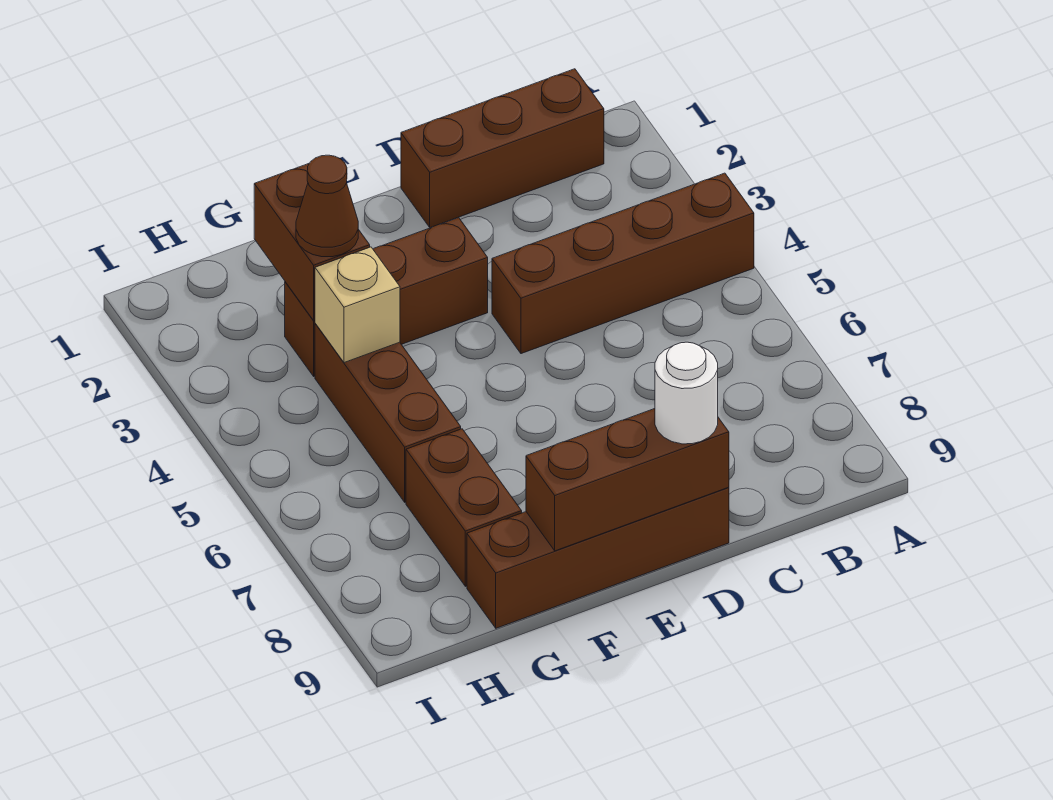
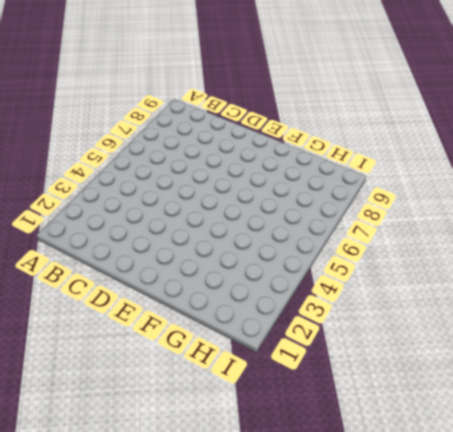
none -> brown 1x4 brick [492,173,754,354]
none -> brown 1x3 brick [401,69,604,228]

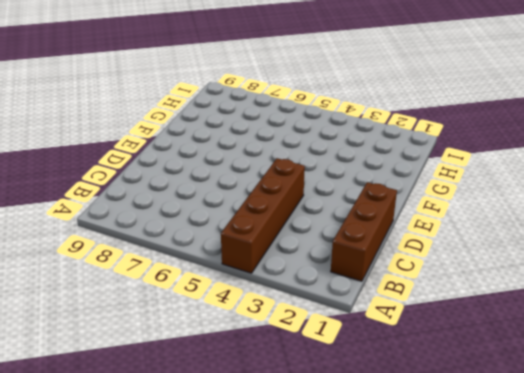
none -> brown 1x4 brick [467,487,729,628]
none -> brown 1x3 brick [285,218,488,376]

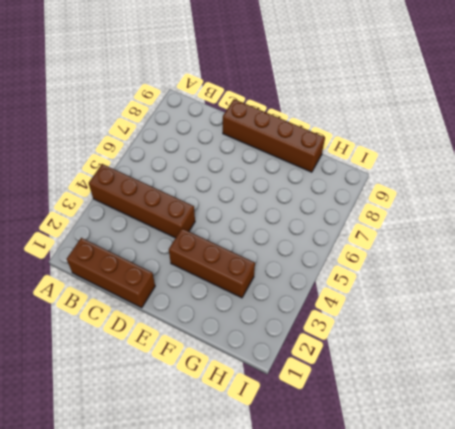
none -> brown 1x3 brick [315,324,461,502]
none -> brown 1x2 brick [406,429,522,586]

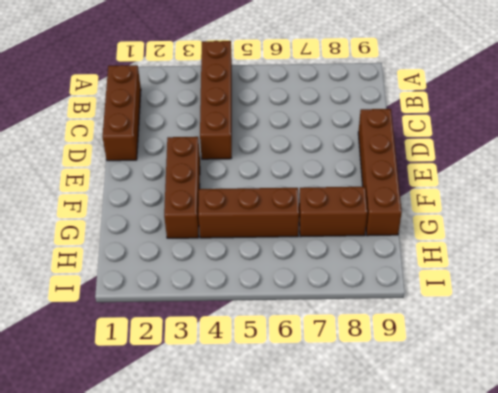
none -> brown 1x3 brick [526,409,729,551]
none -> brown 1x2 brick [254,164,370,321]

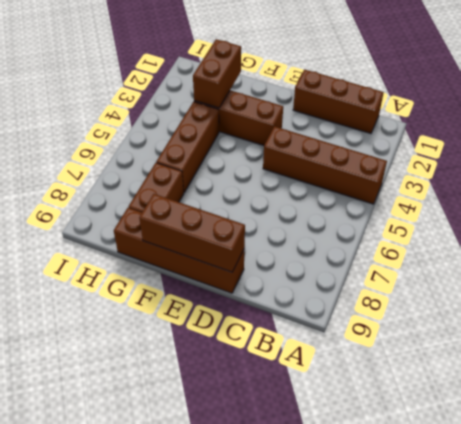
none -> tan 1x1 brick [315,247,400,363]
none -> white 1x1 round brick [655,342,718,444]

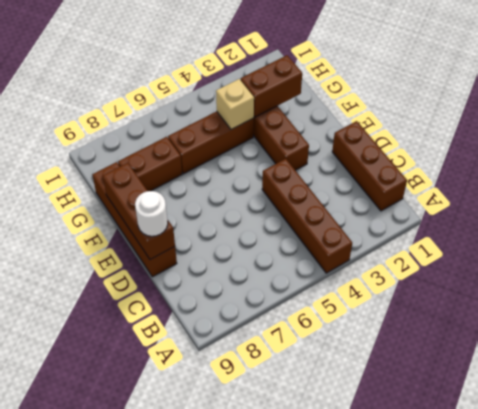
none -> brown 1x1 cone [296,155,358,257]

